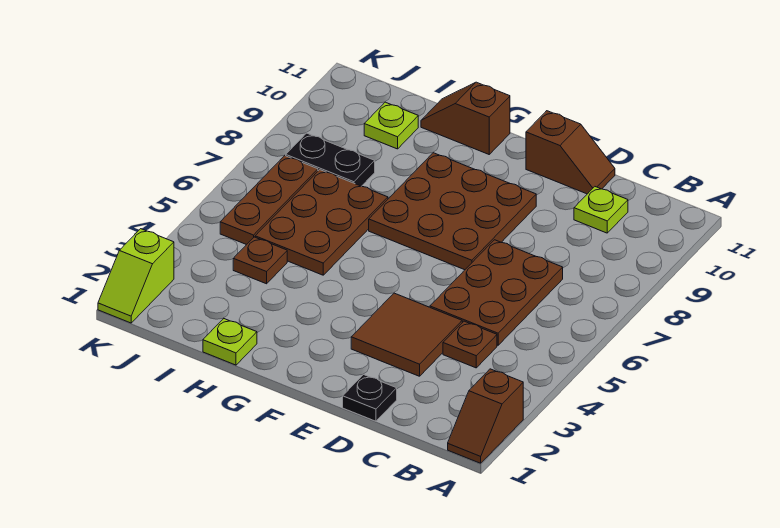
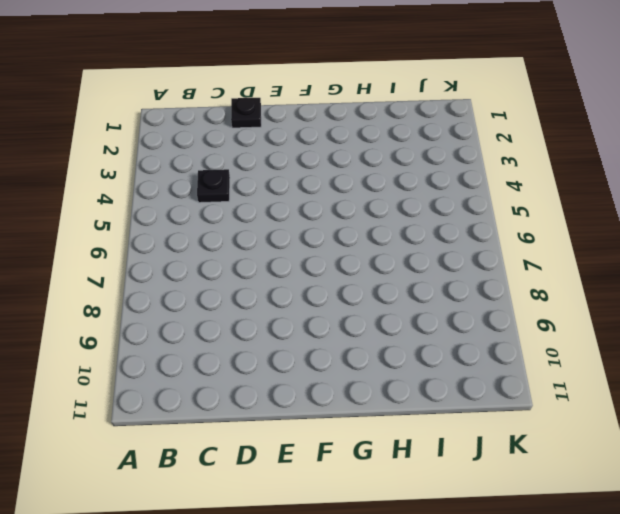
black 1x1 plate [197,169,230,203] -> brown 1x1 plate [443,321,497,368]
none -> brown 1x2 slope [448,369,523,463]
none -> brown 2x3 plate [430,240,563,345]
none -> lime 1x1 plate [574,187,628,233]

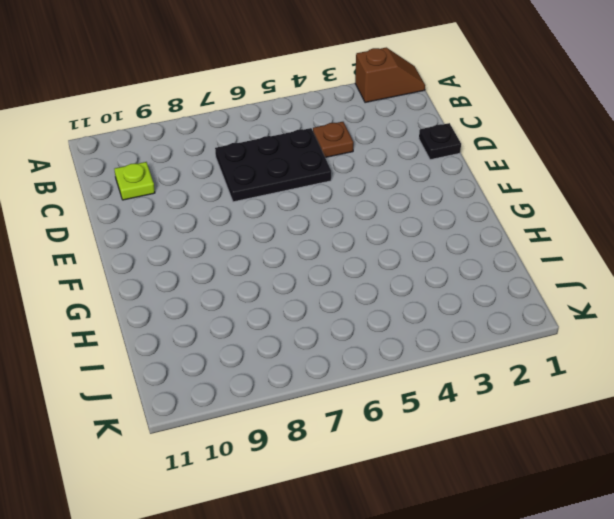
black 2x3 plate [215,128,331,202] -> brown 2x3 plate [430,240,563,345]
none -> brown 2x2 tile [351,293,462,376]
none -> brown 1x2 slope [526,111,615,194]
none -> brown 3x3 plate [369,153,536,270]

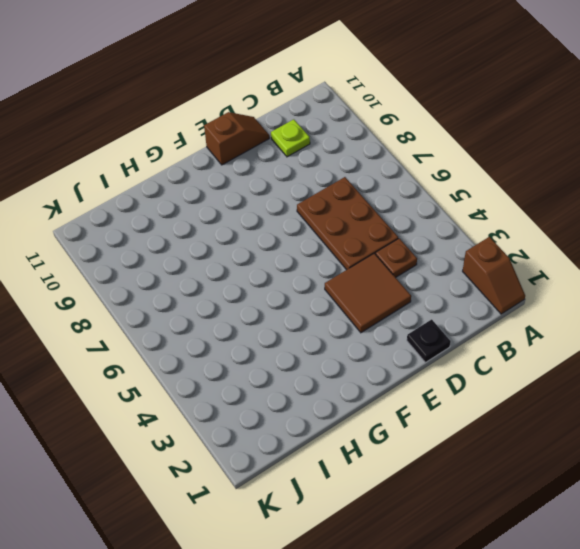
none -> brown 3x3 plate [369,153,536,270]
none -> brown 1x2 slope [421,82,510,154]
none -> lime 1x1 plate [203,319,257,365]

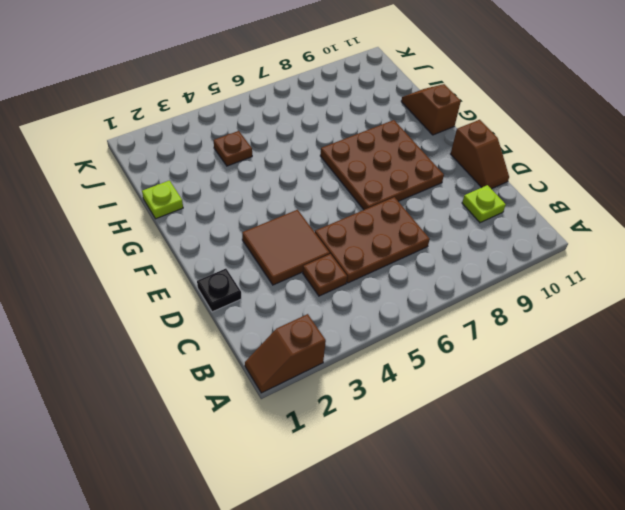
none -> brown 2x3 plate [255,170,388,275]
none -> black 1x2 plate [286,133,375,186]
none -> lime 1x1 plate [364,102,418,149]

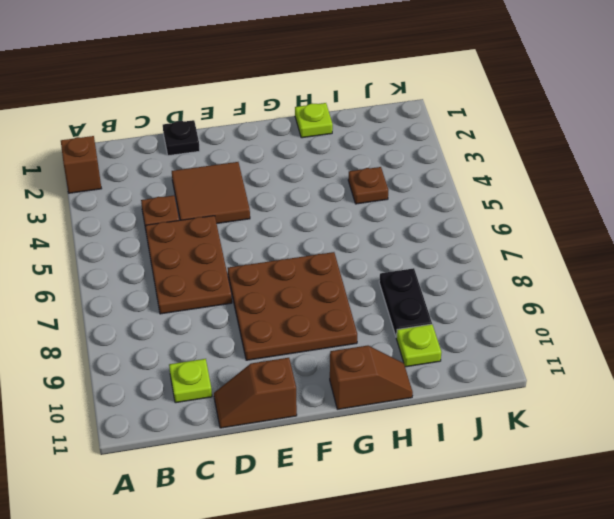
black 1x2 plate [379,268,432,337] -> black 1x2 plate turned to [286,133,375,186]
none -> brown 2x3 plate [255,170,388,275]
none -> brown 1x3 plate [220,156,318,245]
none -> lime 1x2 slope [98,229,174,323]

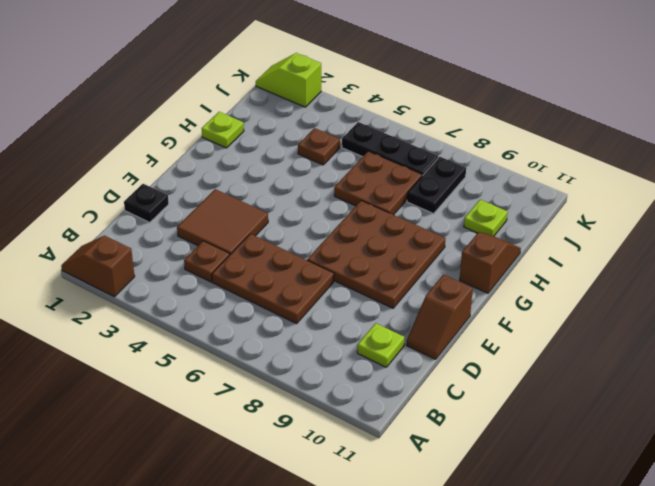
brown 2x2 plate [334,151,422,215] -> brown 2x3 plate [255,170,388,275]
black 1x3 plate [342,122,438,176] -> brown 1x3 plate [220,156,318,245]

